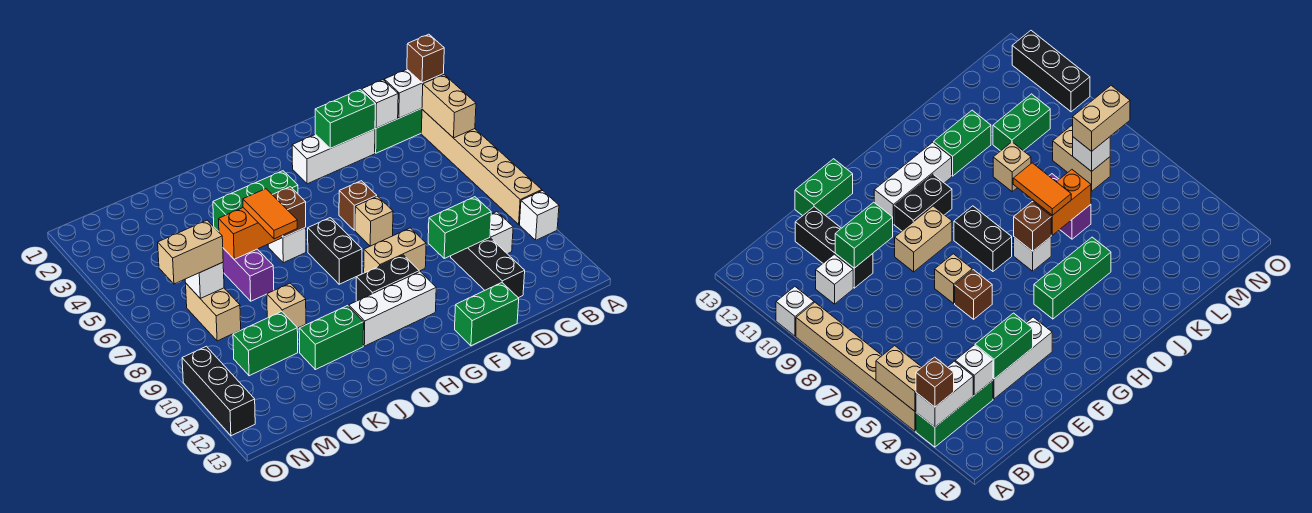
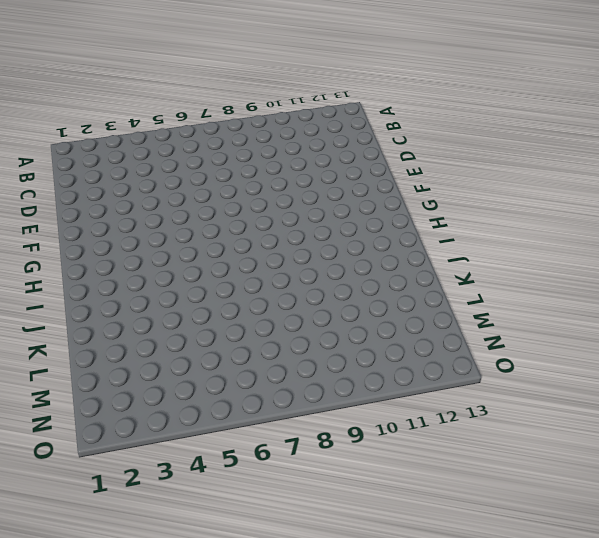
none -> green 1x3 brick [375,108,422,153]
none -> tan 1x6 brick [421,110,542,224]
none -> white 1x1 brick [520,191,559,240]
none -> white 1x1 brick [490,212,513,254]

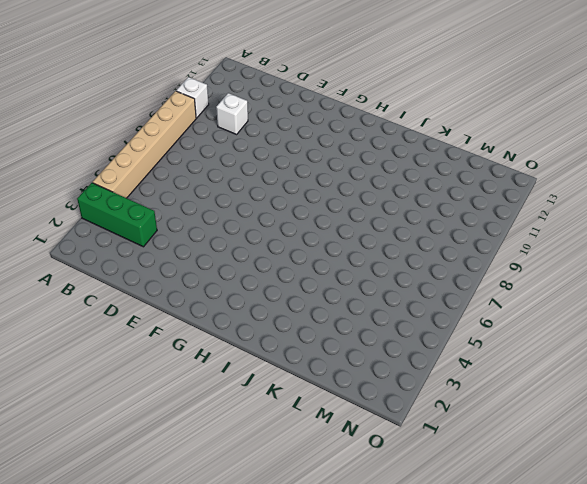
none -> white 1x3 brick [292,129,375,184]
none -> black 1x3 brick [451,238,525,298]
none -> green 1x2 brick [455,283,519,346]
none -> brown 1x1 brick [339,181,377,230]

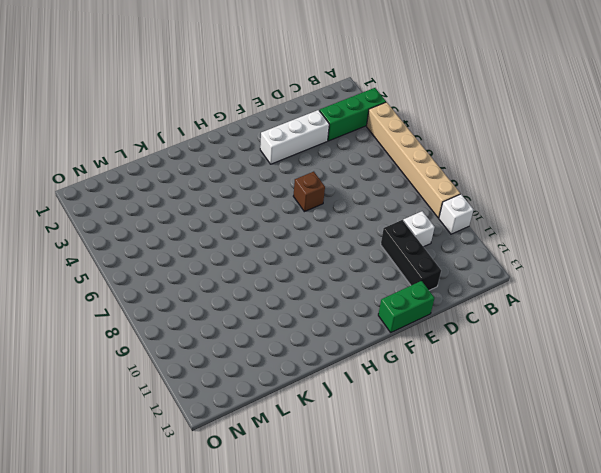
none -> tan 1x1 brick [355,196,393,246]
none -> tan 1x2 brick [364,228,426,273]
none -> black 1x2 brick [356,255,419,301]
none -> white 1x3 brick [349,272,436,346]

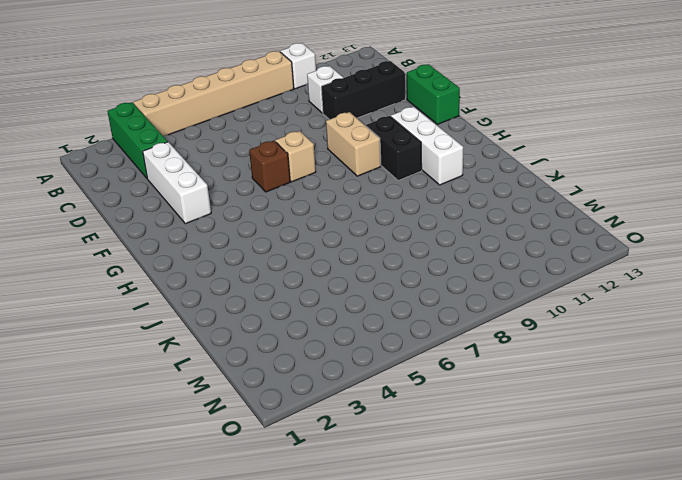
none -> green 1x3 brick [213,171,298,231]
none -> black 1x2 brick [308,218,362,284]
none -> white 1x1 brick [268,228,306,263]
none -> green 1x2 brick [299,306,364,370]

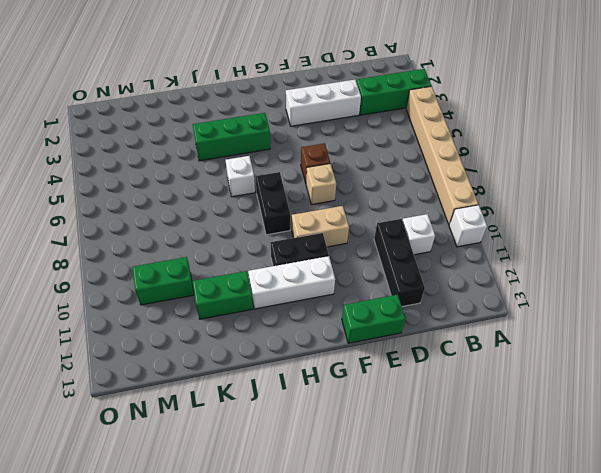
none -> purple 1x2 brick [223,248,274,301]
none -> tan 1x1 brick [267,283,306,328]
none -> tan 1x2 brick [186,284,241,341]
none -> black 1x3 brick [182,346,255,436]

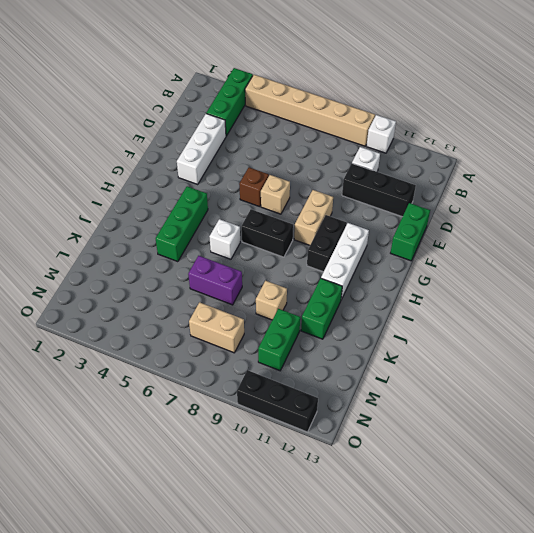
none -> white 1x2 brick [384,70,443,118]
none -> tan 1x2 brick [422,75,476,138]
none -> white 1x1 brick [361,80,398,128]
none -> green 1x2 brick [315,90,375,148]

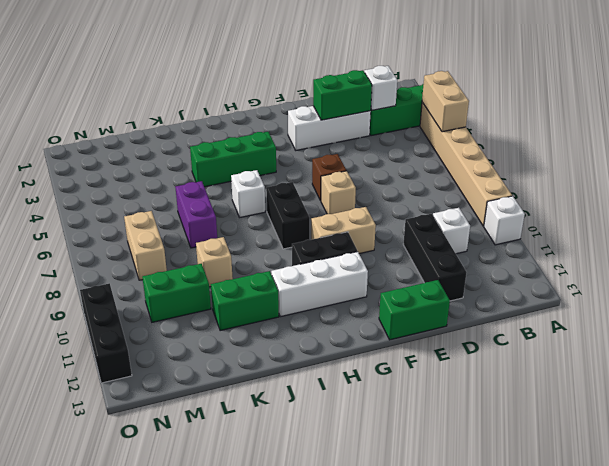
none -> white 1x2 brick [384,70,443,118]
none -> green 1x2 brick [428,197,491,258]
none -> brown 1x1 brick [272,187,306,237]
none -> orange 1x2 brick [219,208,282,259]

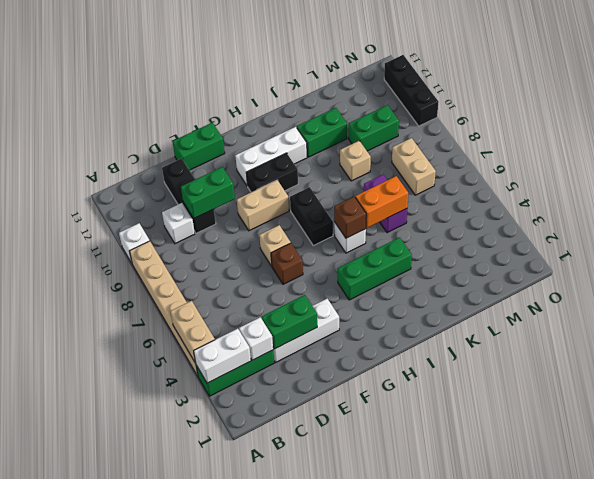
none -> white 1x1 brick [185,262,224,298]
none -> brown 1x1 brick [407,34,444,83]
none -> orange 1x2 tile [243,189,297,239]
none -> tan 1x2 brick [158,220,223,284]

